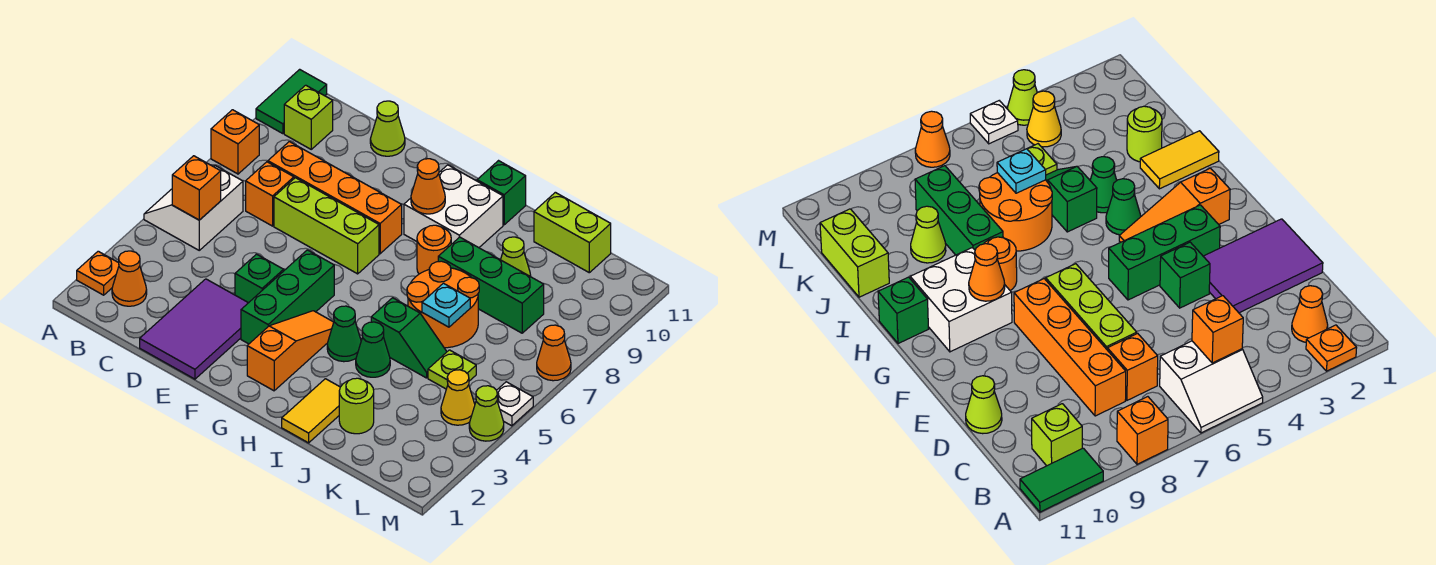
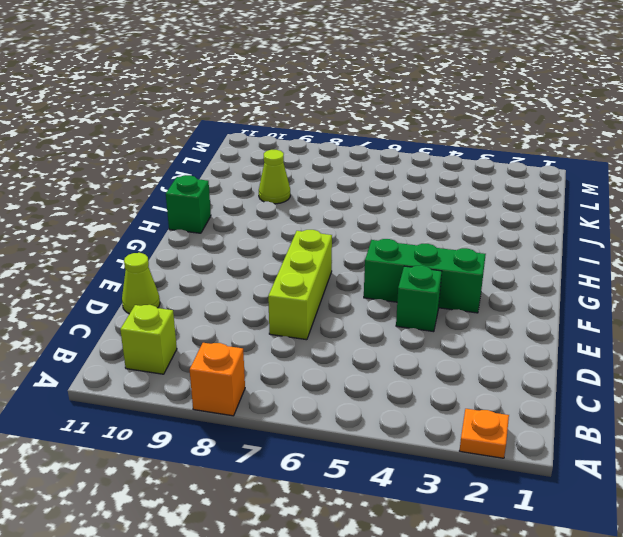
none -> white 2x2 slope [144,166,243,250]
none -> green 1x2 tile [256,69,327,134]
none -> orange 1x1 cone [112,251,147,306]
none -> orange 1x1 brick [246,162,294,226]

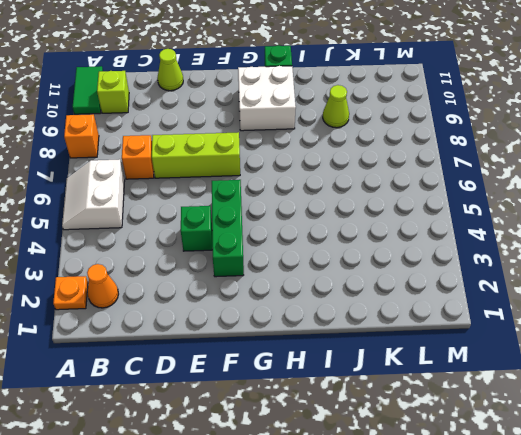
none -> orange 1x4 brick [268,142,402,254]
none -> purple 2x3 tile [140,279,248,379]
none -> orange 1x3 slope [247,311,334,391]
none -> green 1x1 cone [327,306,361,362]

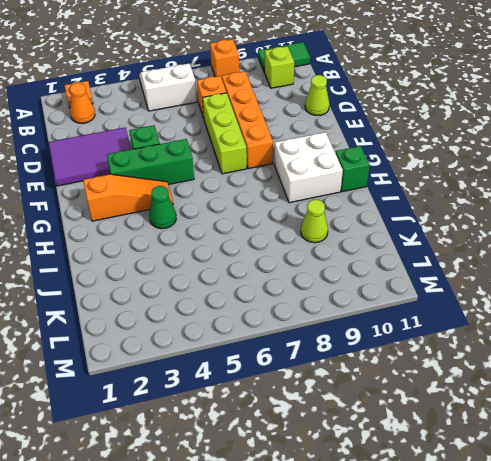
none -> orange 1x1 round brick [417,225,451,274]
none -> yellow 1x2 tile [282,379,340,443]
none -> green 1x1 cone [356,322,390,377]
none -> green 1x2 slope [371,298,447,378]

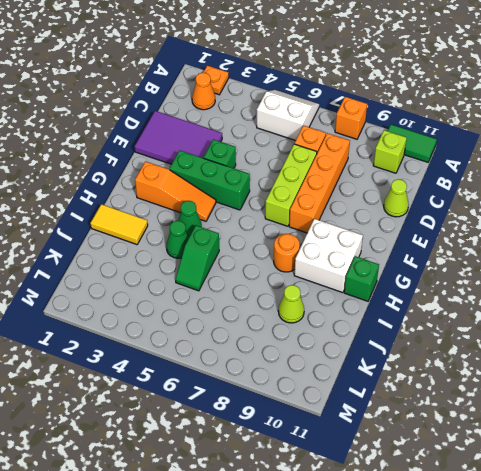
none -> orange 2x2 round brick [407,261,479,348]
none -> green 1x3 brick [438,237,544,333]
none -> lime 1x1 round brick [339,378,374,434]
none -> lime 1x2 brick [534,192,611,273]

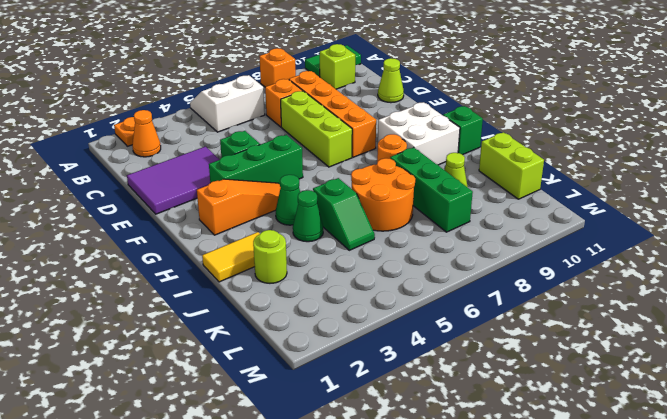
none -> lime 1x1 plate [428,350,476,389]
none -> yellow 1x1 cone [441,370,475,425]
none -> lime 1x1 cone [469,386,504,441]
none -> white 1x1 plate [497,382,533,426]

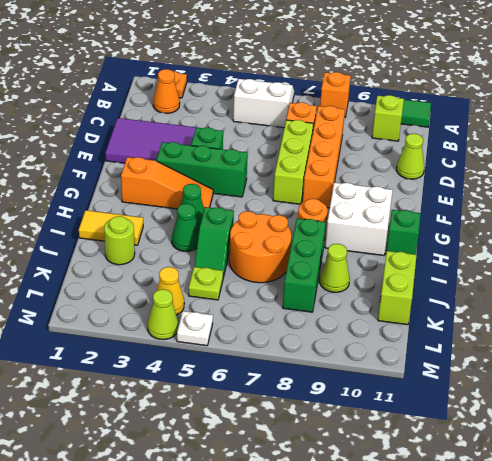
none -> orange 1x1 cone [537,325,571,381]
none -> orange 1x1 brick [172,156,221,220]
none -> orange 1x1 cone [411,159,445,214]
none -> cyan 1x1 plate [422,283,470,327]

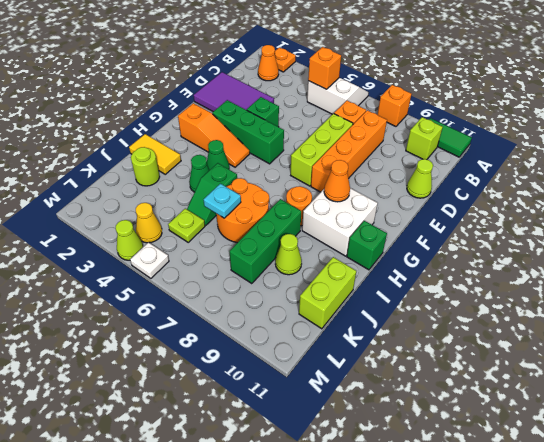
none -> orange 1x1 cone [537,325,571,381]

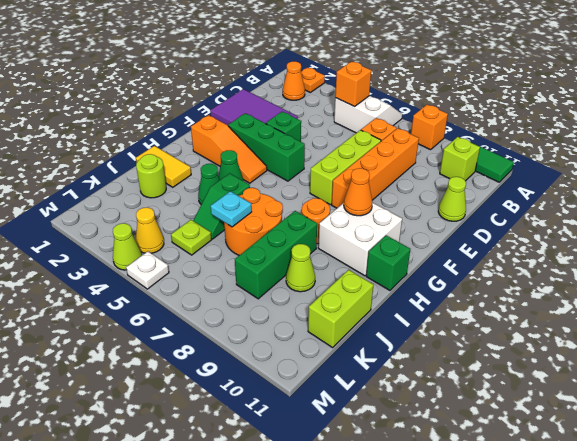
none -> orange 1x1 cone [537,325,571,381]

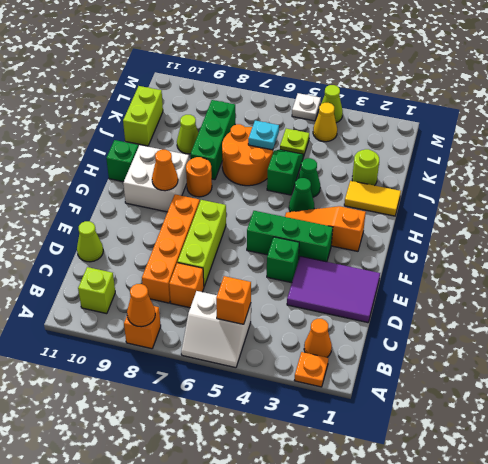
orange 1x1 cone [127,284,155,327] -> orange 1x1 cone moved to [537,325,571,381]
none -> green 1x2 tile [256,69,327,134]

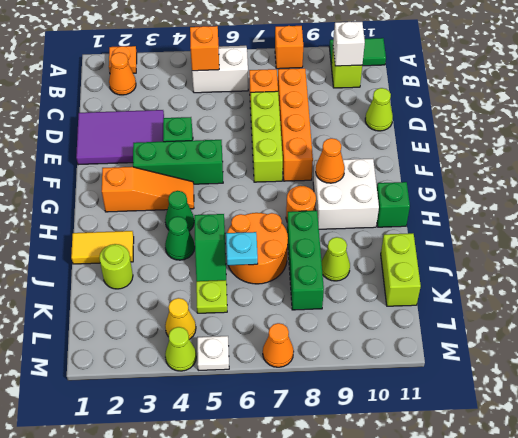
white 1x1 brick [333,22,365,66] -> none

